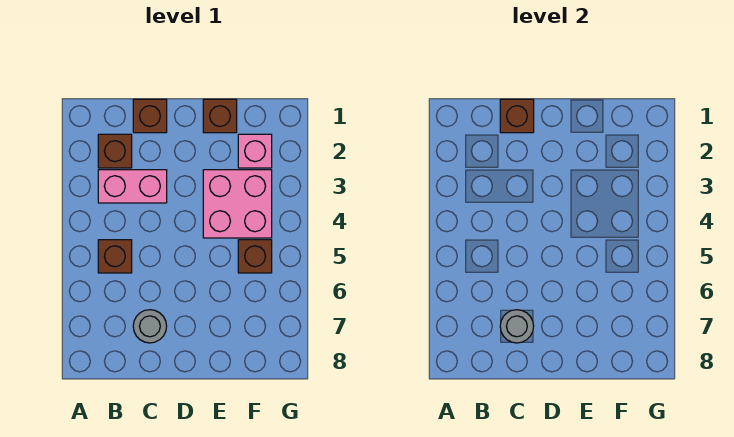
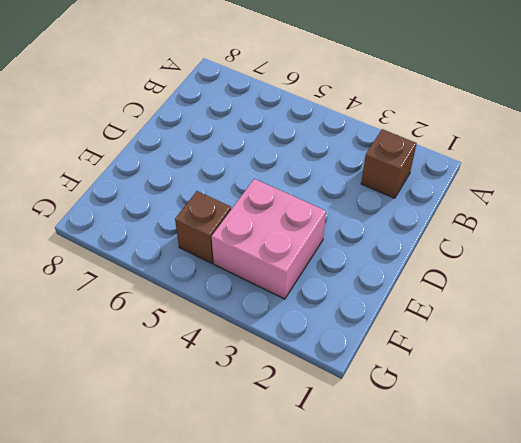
none -> pink 1x2 brick [98,170,167,203]
none -> brown 1x1 brick [98,240,132,273]

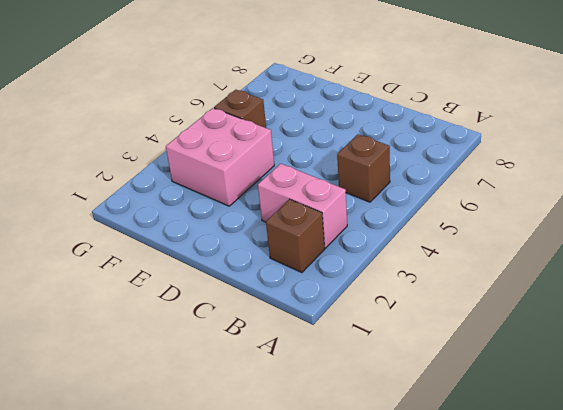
none -> brown 1x1 brick [133,99,167,133]
none -> grey 1x1 round brick [133,310,167,343]

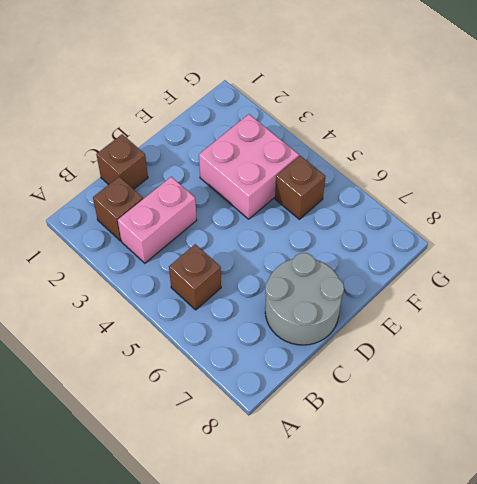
grey 2x2 round brick [265,253,344,345] -> grey 1x1 round brick [133,310,167,343]
none -> brown 1x1 brick [203,99,237,133]
none -> pink 1x1 brick [238,134,272,168]

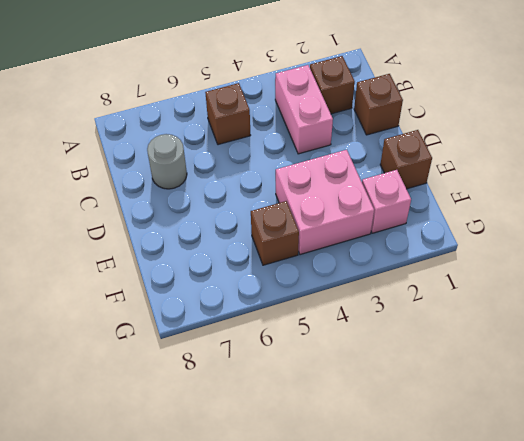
none -> brown 1x1 brick [500,99,534,133]
none -> grey 1x1 round brick [500,310,534,343]

